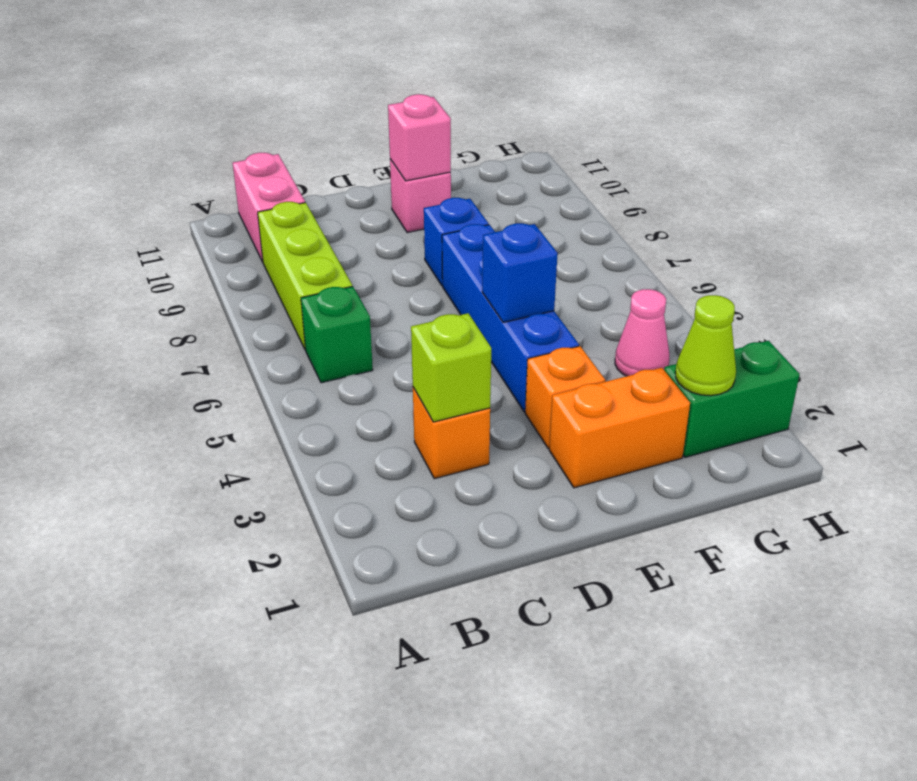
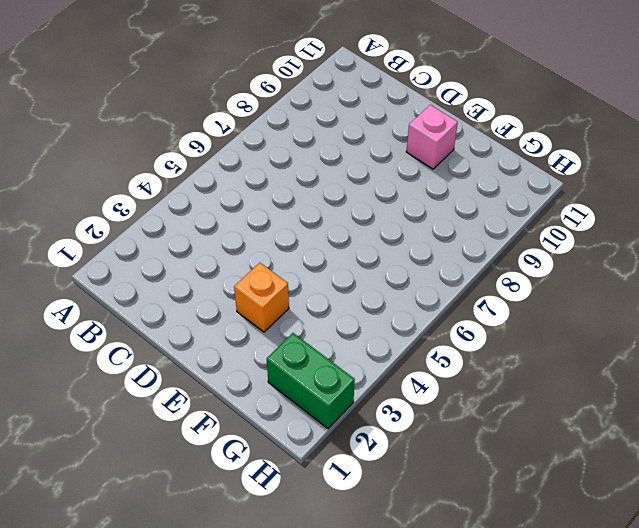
none -> green 1x1 brick [301,286,373,383]
none -> lime 1x3 brick [258,202,352,350]
none -> pink 1x2 brick [233,153,305,262]

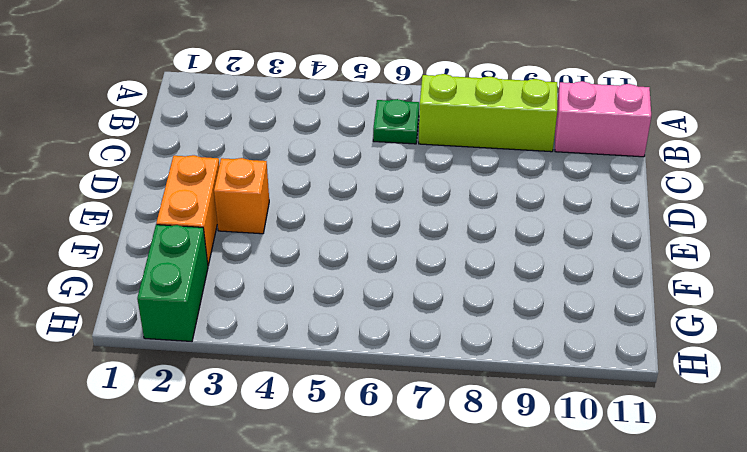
green 1x1 plate [373,99,419,144] -> green 1x1 brick [301,286,373,383]
none -> orange 1x1 brick [413,388,490,479]
none -> blue 1x4 brick [442,224,579,412]
none -> blue 1x1 brick [424,198,489,286]

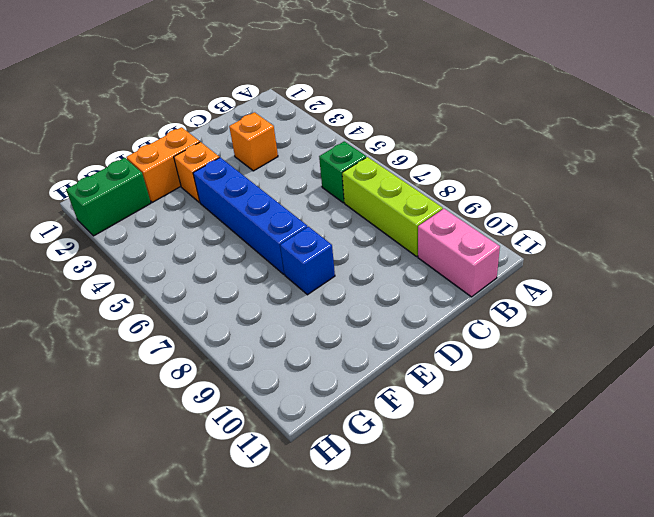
none -> pink 1x1 brick [390,159,451,233]
none -> pink 1x1 cone [615,289,669,376]
none -> lime 1x1 brick [411,313,491,422]

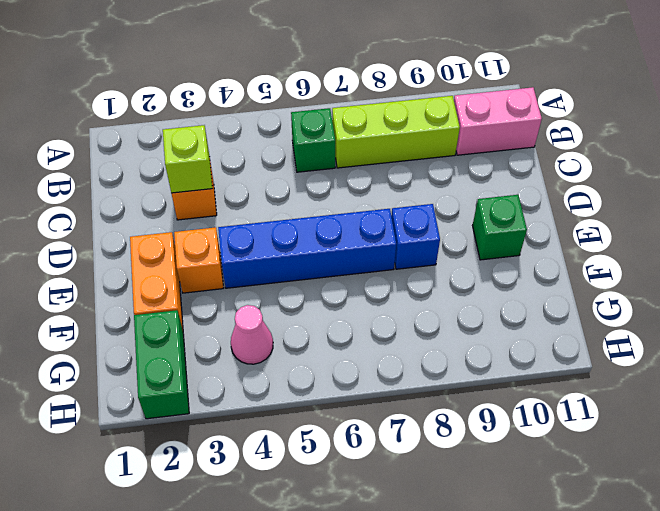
green 1x1 brick [473,194,527,260] -> pink 1x1 brick [390,159,451,233]
none -> blue 1x1 brick [482,223,558,322]
none -> pink 1x1 brick [388,94,451,181]
none -> lime 1x1 cone [675,295,736,396]

